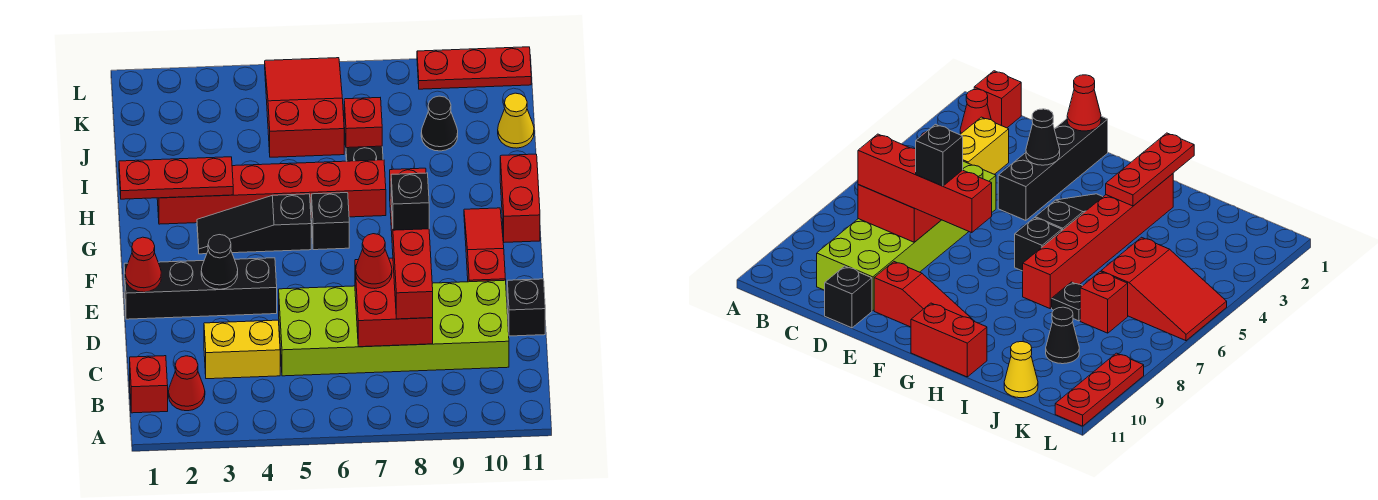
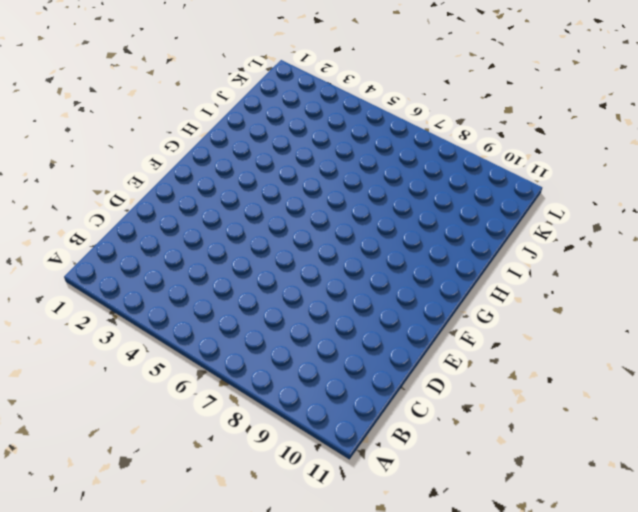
none -> red 1x1 brick [130,356,168,413]
none -> red 1x1 cone [169,356,205,411]
none -> yellow 1x2 brick [204,320,280,379]

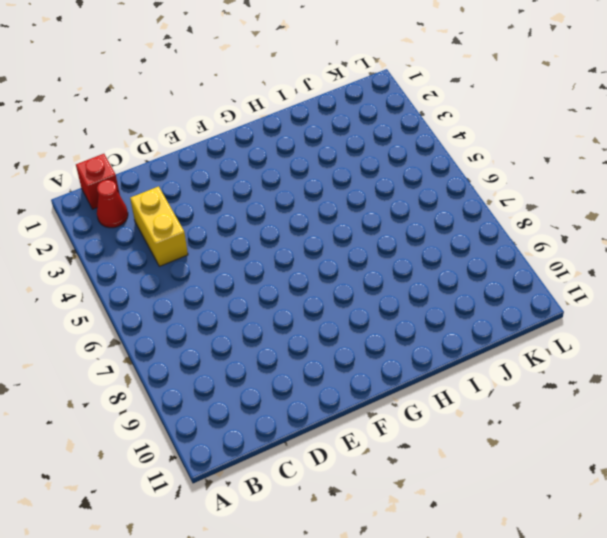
none -> lime 2x6 brick [279,280,509,376]
none -> black 1x1 brick [507,279,545,336]
none -> black 1x4 brick [124,258,277,319]

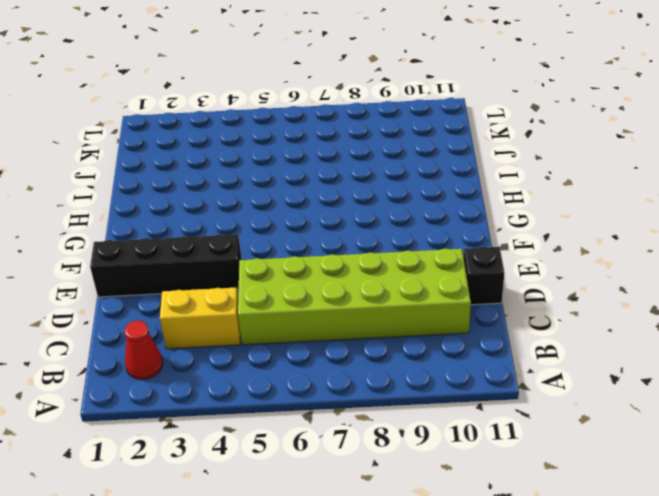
none -> red 1x1 brick [130,356,168,413]
none -> red 1x3 slope [464,208,506,282]
none -> black 1x3 slope [197,194,311,254]

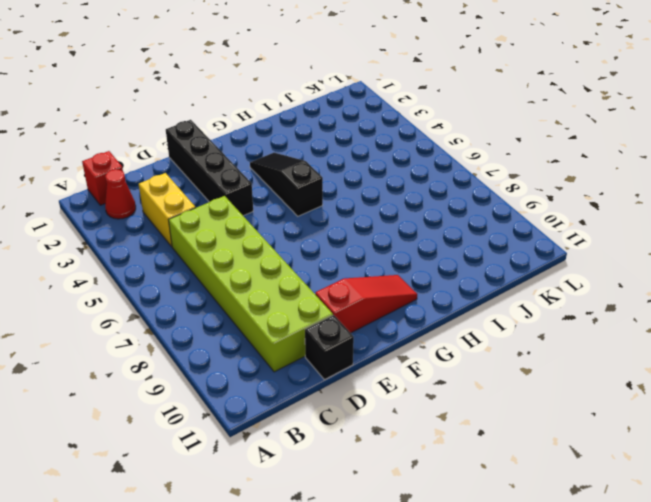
none -> black 1x1 brick [311,193,349,250]
none -> red 1x2 brick [500,154,540,242]
none -> red 1x6 brick [157,160,386,224]

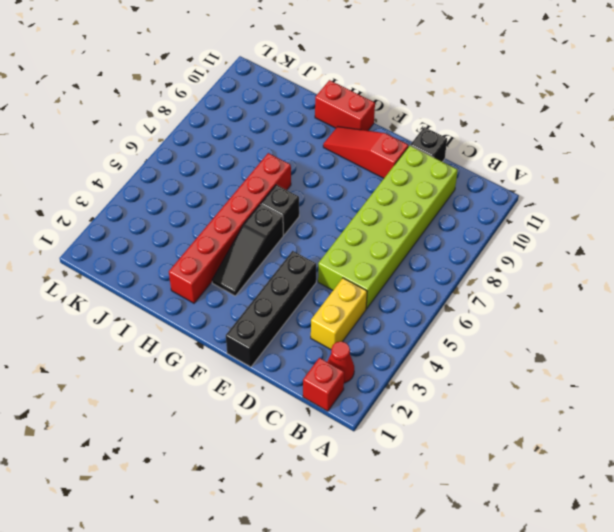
none -> black 1x1 plate [346,146,383,161]
none -> red 2x3 slope [265,58,344,157]
none -> red 1x1 brick [344,98,382,148]

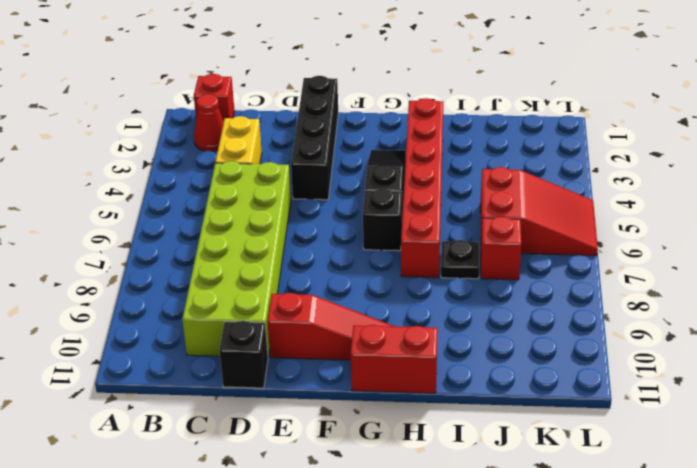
none -> black 1x1 cone [421,96,458,151]
none -> yellow 1x1 cone [498,93,534,148]
none -> red 1x3 plate [417,47,531,89]

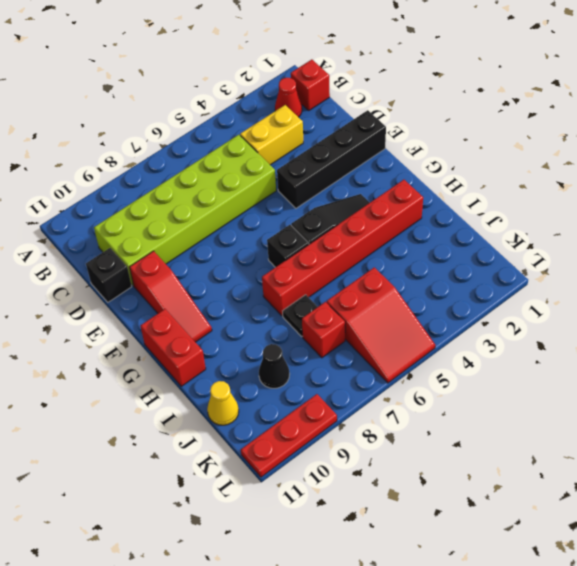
none -> red 2x2 brick [355,258,433,347]
none -> red 1x1 cone [125,237,161,292]
none -> black 1x1 cone [201,235,238,289]

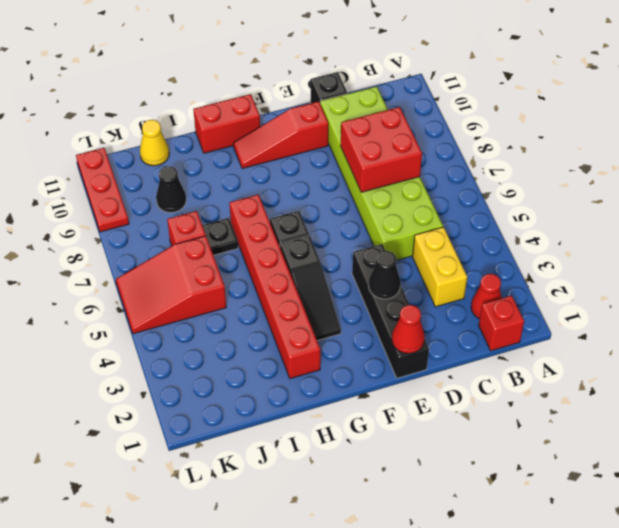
none -> red 1x3 plate [119,157,233,199]
none -> red 1x4 brick [390,168,433,319]
none -> red 1x1 cone [356,234,392,289]

